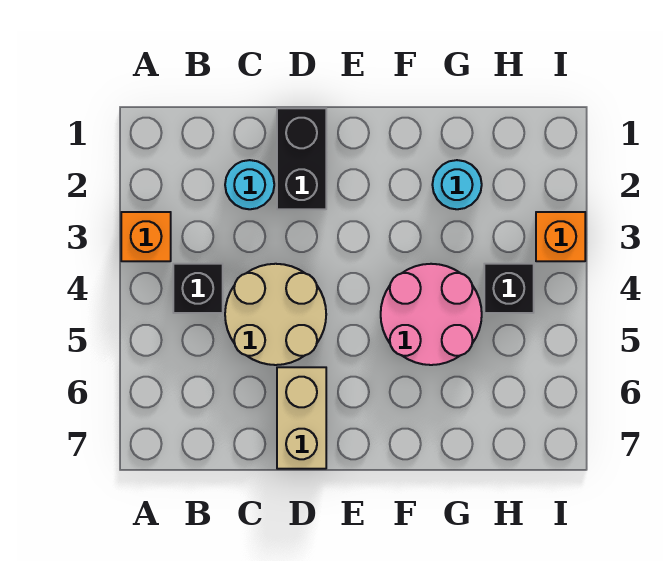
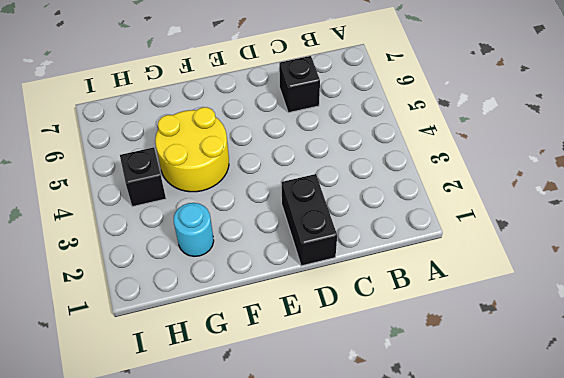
black 1x1 brick [279,56,320,113] -> black 1x1 brick moved to [173,264,223,313]
yellow 2x2 round brick [155,107,229,192] -> pink 2x2 round brick [381,264,482,365]
none -> orange 1x1 brick [121,212,171,261]
none -> cyan 1x1 round brick [225,160,274,209]

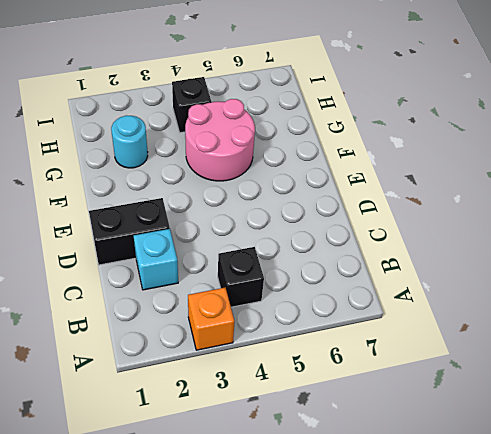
cyan 1x1 brick [134,229,178,290] -> cyan 1x1 round brick [225,160,274,209]
none -> tan 2x2 round brick [225,264,326,365]
none -> tan 1x2 brick [277,367,326,469]

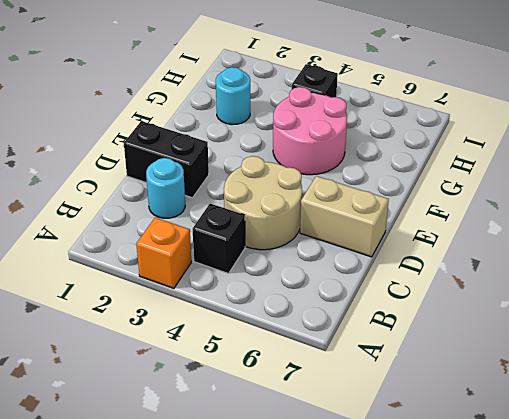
none -> orange 1x1 brick [536,212,585,261]

